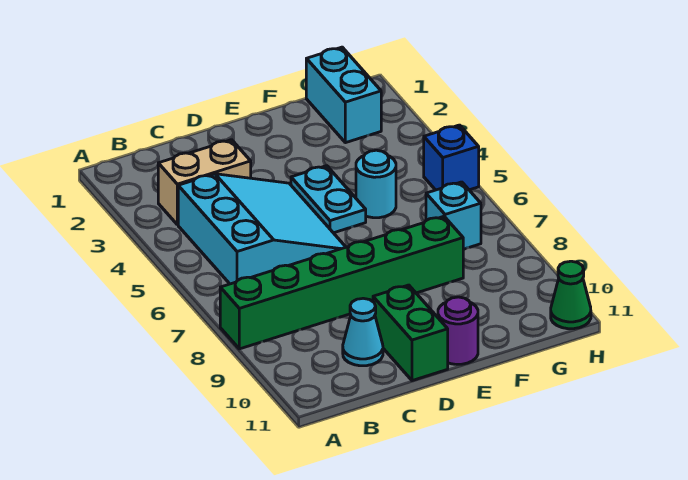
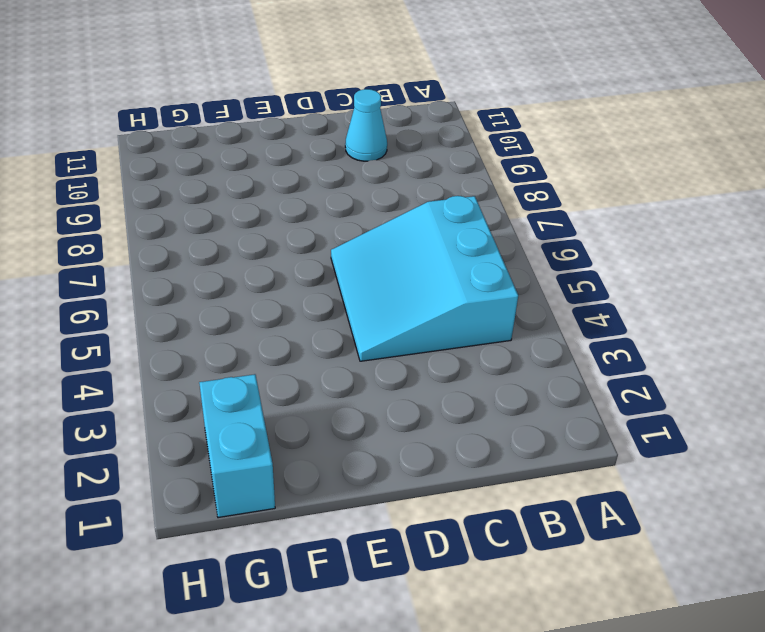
none -> green 1x6 brick [220,216,463,349]
none -> tan 1x2 brick [158,140,251,225]
none -> green 1x2 brick [373,285,448,381]

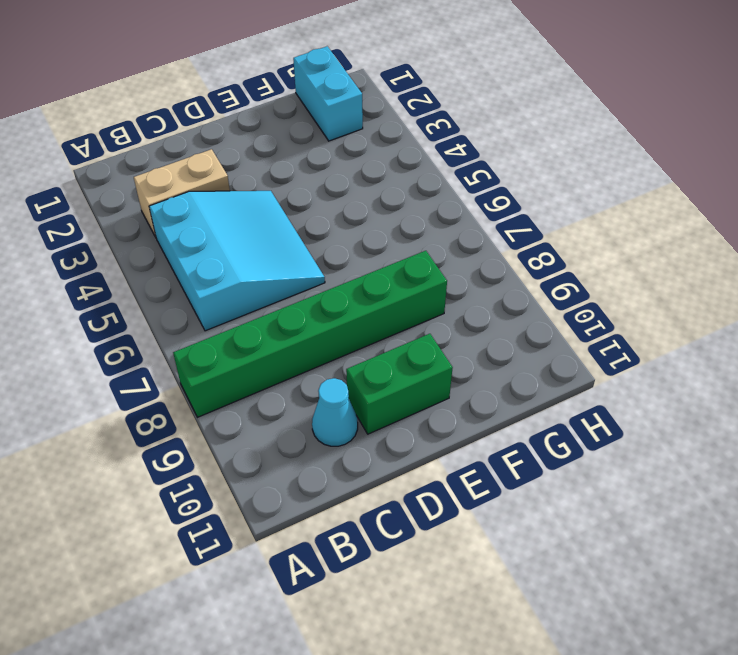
green 1x2 brick [346,334,453,434] -> green 1x2 brick turned to [373,285,448,381]
none -> cyan 1x2 plate [291,166,366,233]
none -> purple 1x1 round brick [438,297,478,364]
none -> cyan 1x1 round brick [356,150,396,218]

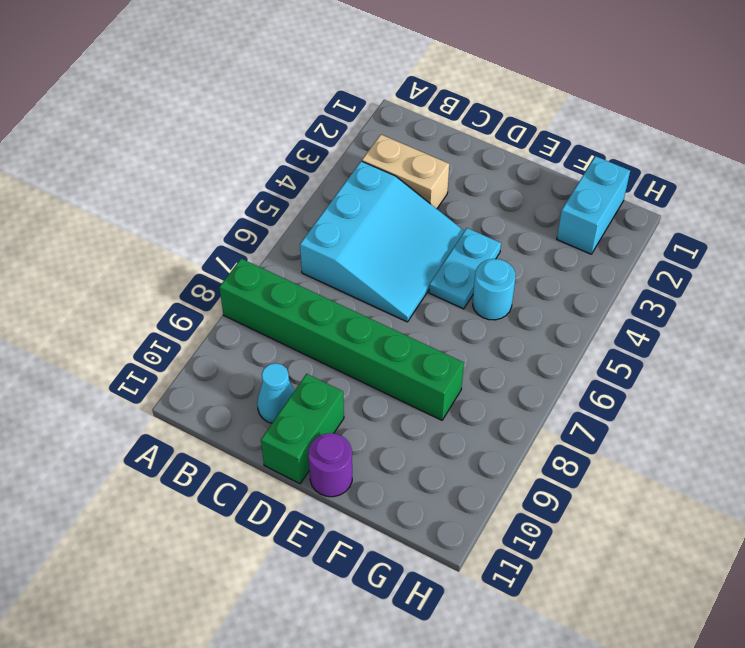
none -> cyan 1x1 brick [426,182,481,249]
none -> blue 1x1 brick [424,125,479,190]
none -> green 1x1 cone [551,261,591,329]

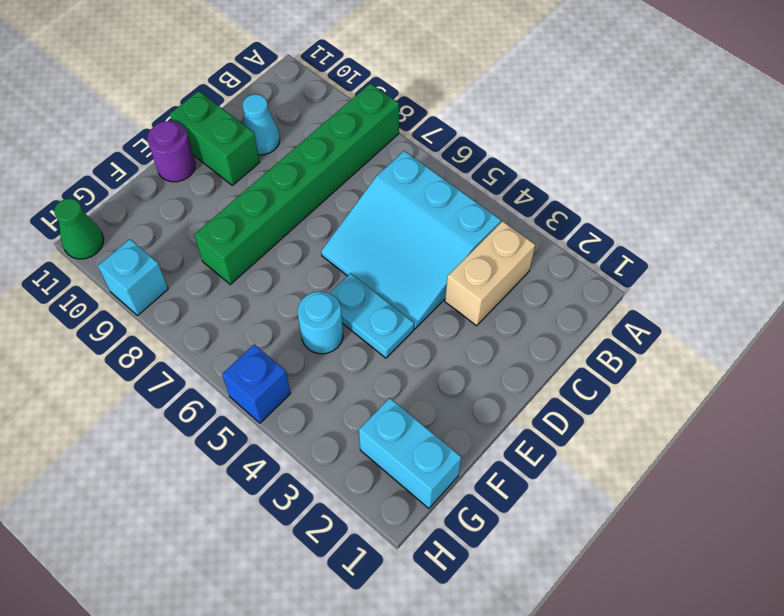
cyan 1x1 brick [98,239,168,316] -> cyan 1x1 brick moved to [426,182,481,249]

